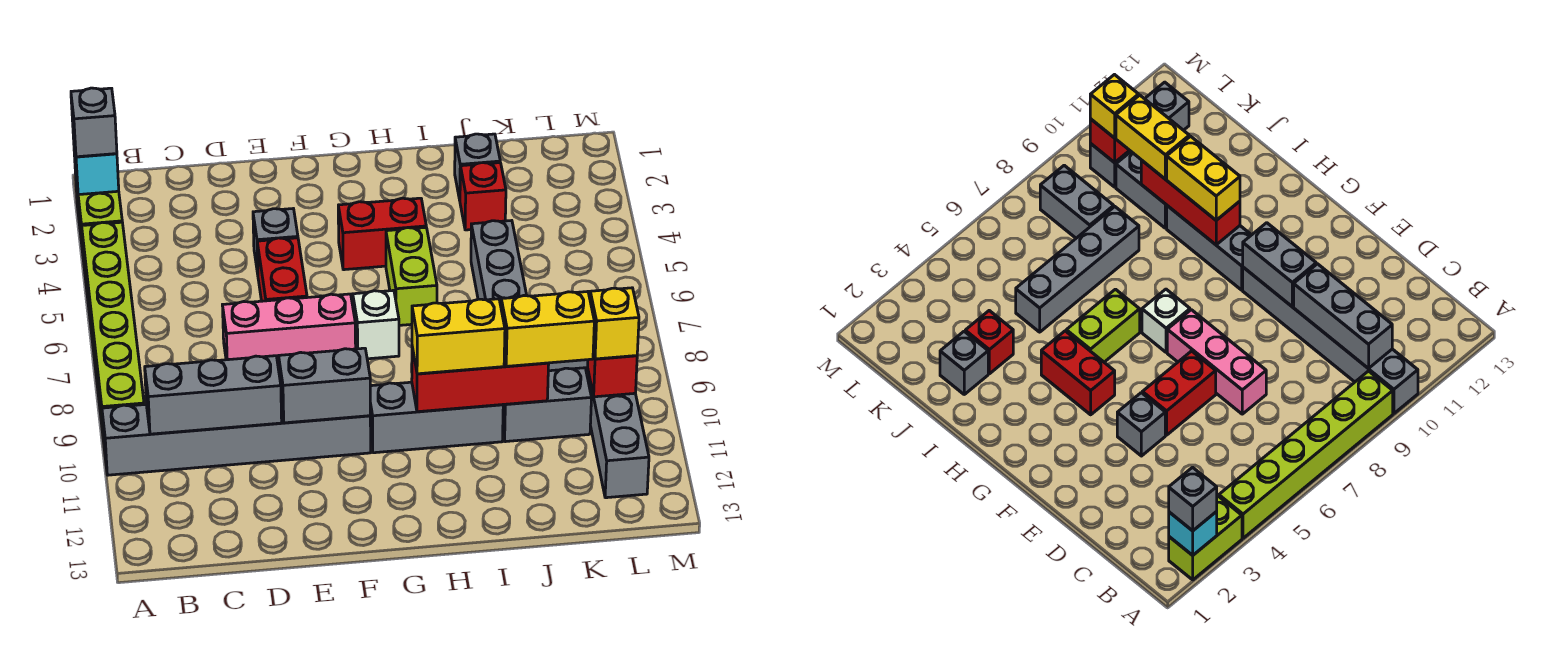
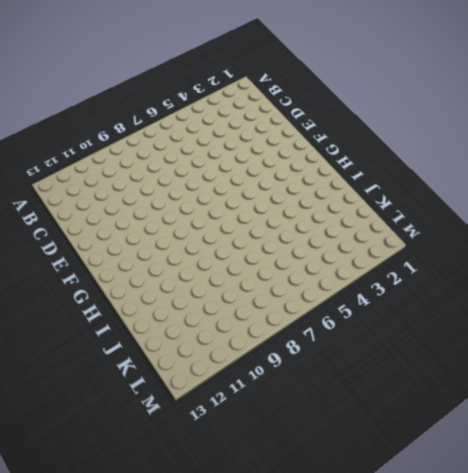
none -> lime 1x2 brick [75,171,122,252]
none -> lime 1x6 brick [82,222,144,441]
none -> grey 1x6 brick [102,404,371,475]

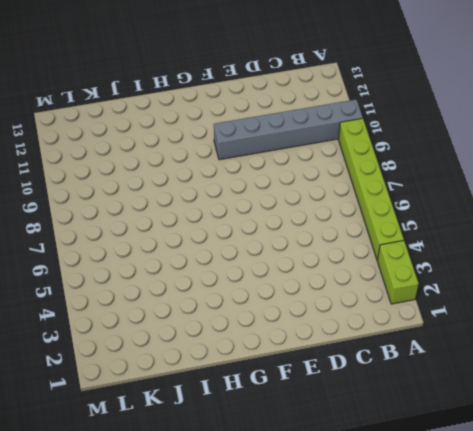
none -> pink 1x3 brick [222,294,356,366]
none -> grey 1x1 brick [253,209,298,274]
none -> red 1x2 brick [257,238,307,301]

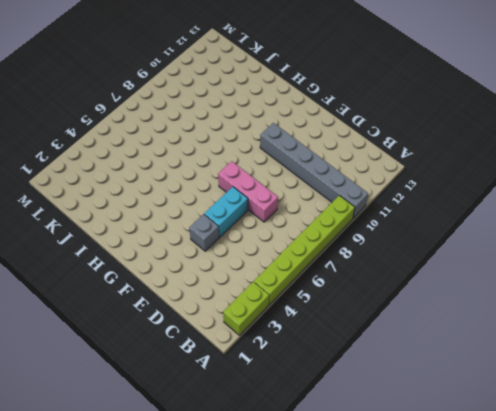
cyan 1x2 brick [204,187,248,237] -> red 1x2 brick [257,238,307,301]
none -> red 1x2 brick [338,198,426,270]
none -> white 1x1 brick [353,290,399,359]
none -> grey 1x3 brick [370,382,503,453]

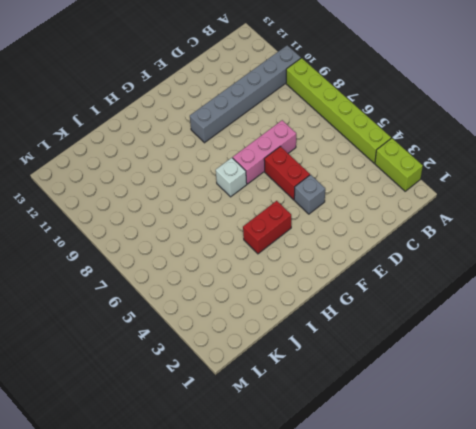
none -> grey 1x3 brick [370,382,503,453]
none -> lime 1x2 brick [386,227,437,325]
none -> grey 1x1 brick [455,134,500,200]

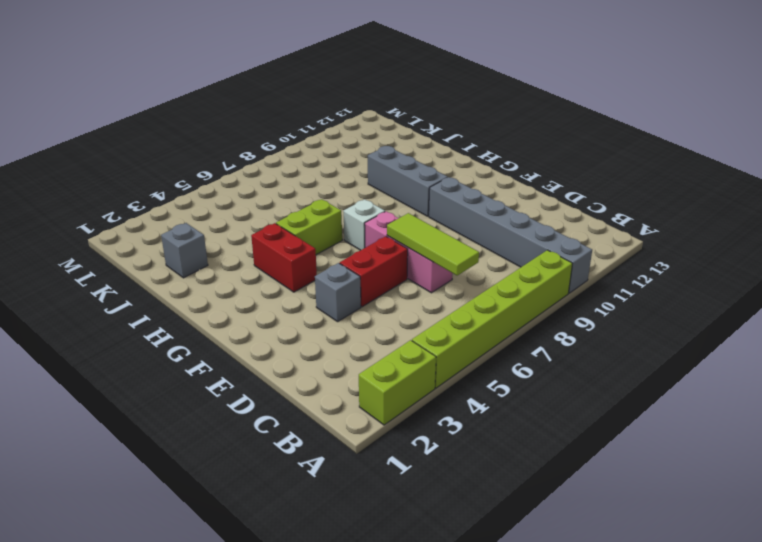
lime 1x3 tile [387,213,479,275] -> none
none -> red 1x1 brick [460,163,506,230]
none -> grey 1x4 brick [471,221,527,305]
none -> grey 1x2 brick [503,368,591,442]

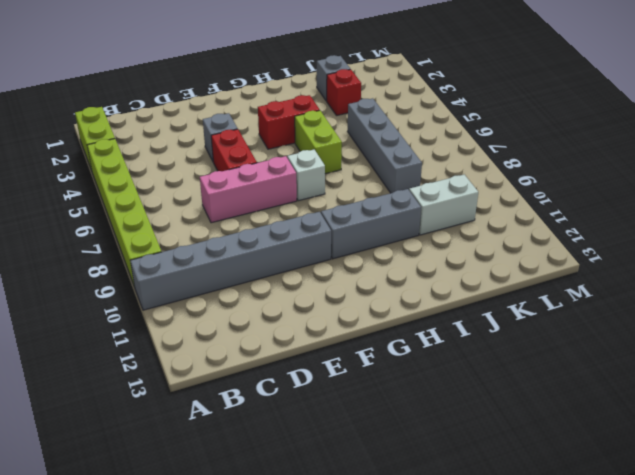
white 1x2 brick [409,175,478,235] -> grey 1x2 brick [503,368,591,442]
none -> grey 1x2 brick [1040,165,1114,238]
none -> grey 1x3 brick [587,369,649,498]
none -> cyan 1x1 brick [73,135,119,195]

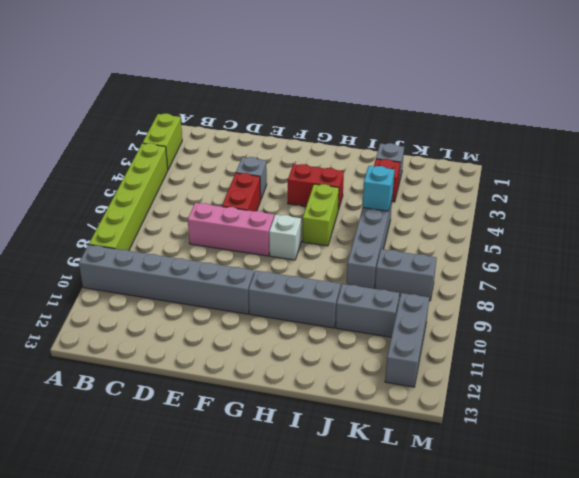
cyan 1x1 brick [363,166,394,211] -> cyan 1x1 brick moved to [73,135,119,195]
none -> grey 1x3 brick [145,356,282,434]
none -> grey 1x2 brick [279,348,370,423]
none -> red 1x3 brick [412,347,549,412]

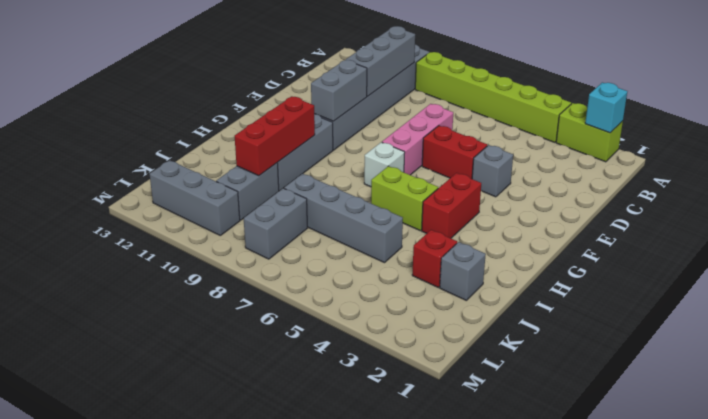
none -> red 1x1 brick [588,352,637,397]
none -> grey 1x1 brick [71,88,117,157]
none -> yellow 1x2 brick [412,299,505,374]

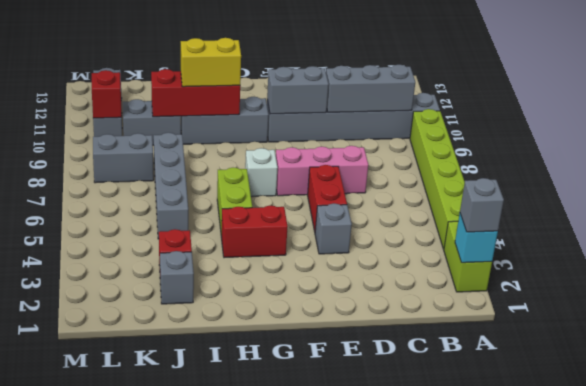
none -> yellow 1x2 brick [501,292,594,366]
none -> yellow 1x1 brick [590,288,639,359]

